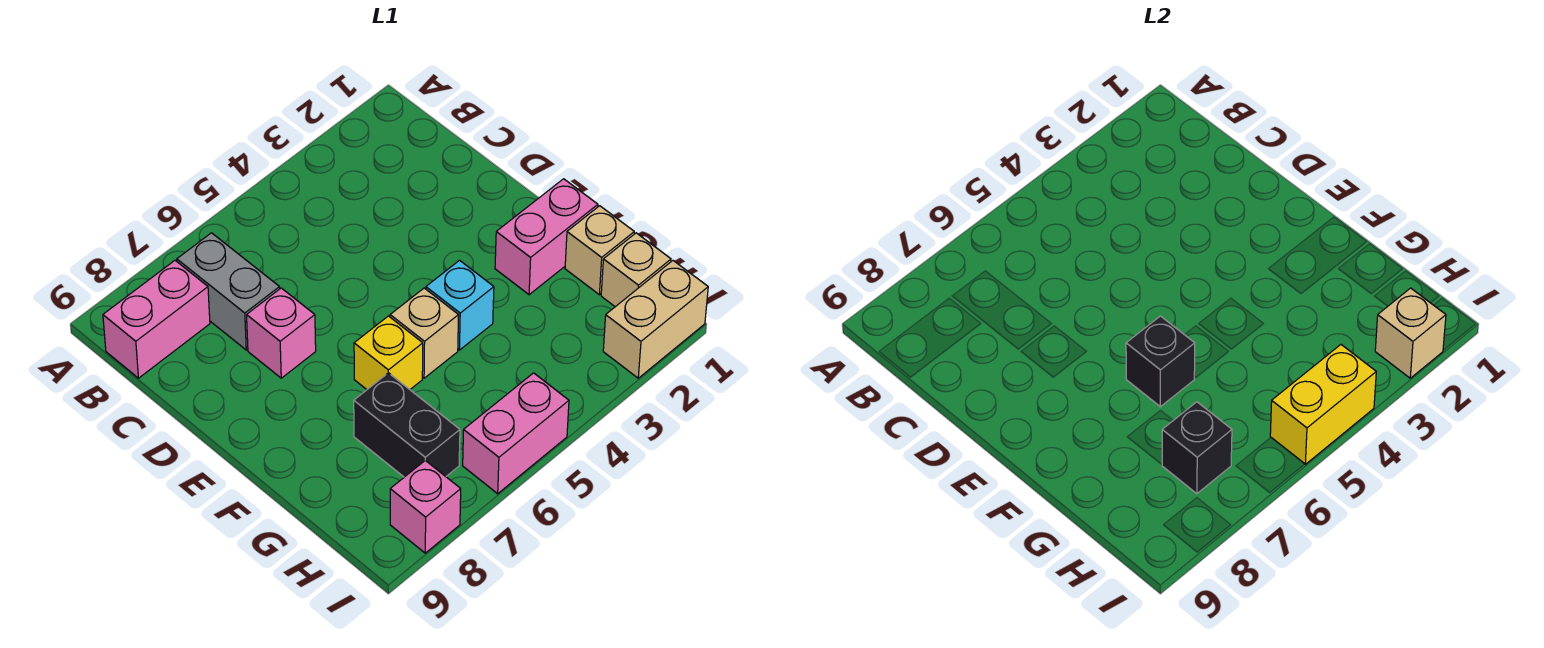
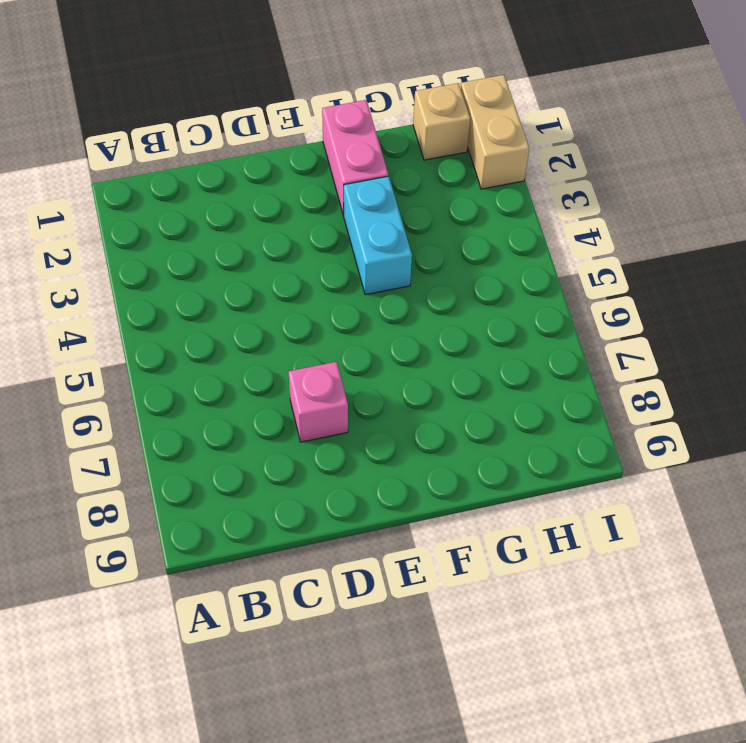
cyan 1x2 brick [344,176,412,295] -> cyan 1x1 brick [426,260,494,350]
none -> grey 1x2 brick [177,233,280,350]
none -> pink 1x2 brick [103,261,210,378]
none -> tan 1x1 brick [390,288,459,378]

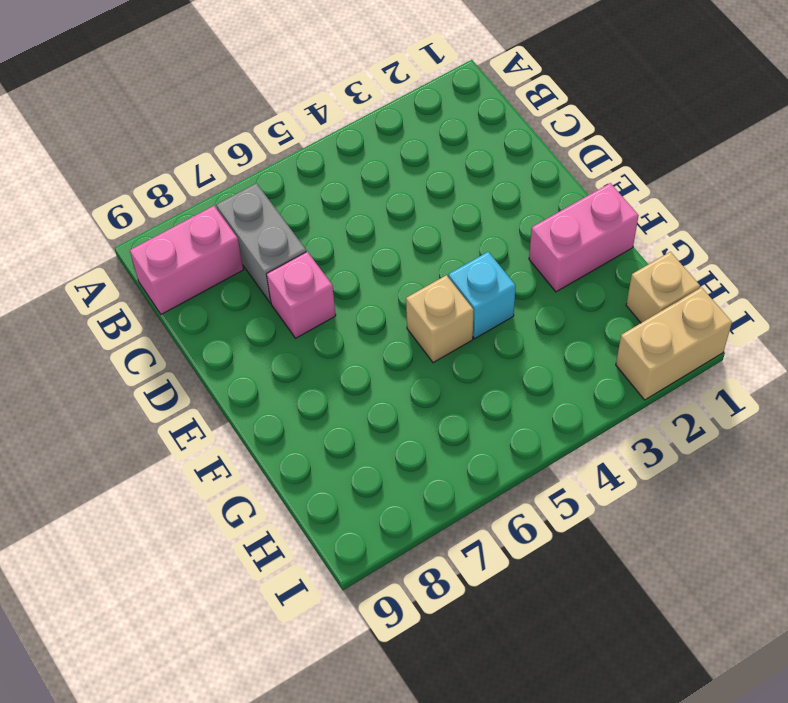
none -> yellow 1x1 brick [354,316,423,389]
none -> tan 1x1 brick [565,206,634,295]
none -> black 1x2 brick [354,373,460,477]

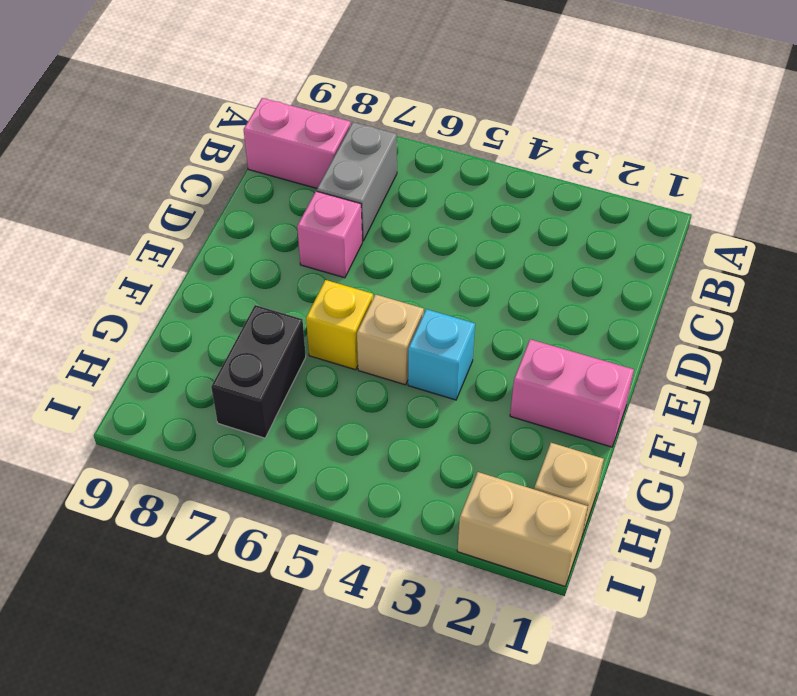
none -> tan 1x1 brick [565,206,634,295]
none -> pink 1x2 brick [463,373,569,494]
none -> pink 1x1 brick [390,460,461,553]

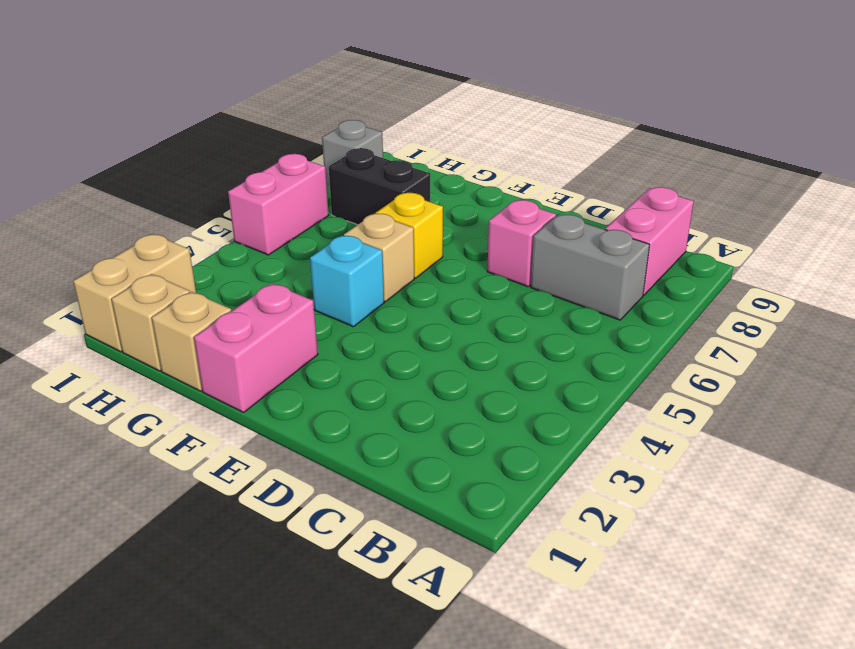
grey 1x1 brick [322,120,383,185] -> pink 1x1 brick [390,460,461,553]
none -> black 1x1 brick [1126,316,1195,407]
none -> black 1x1 brick [1162,402,1232,494]
none -> tan 1x1 brick [1375,288,1446,378]

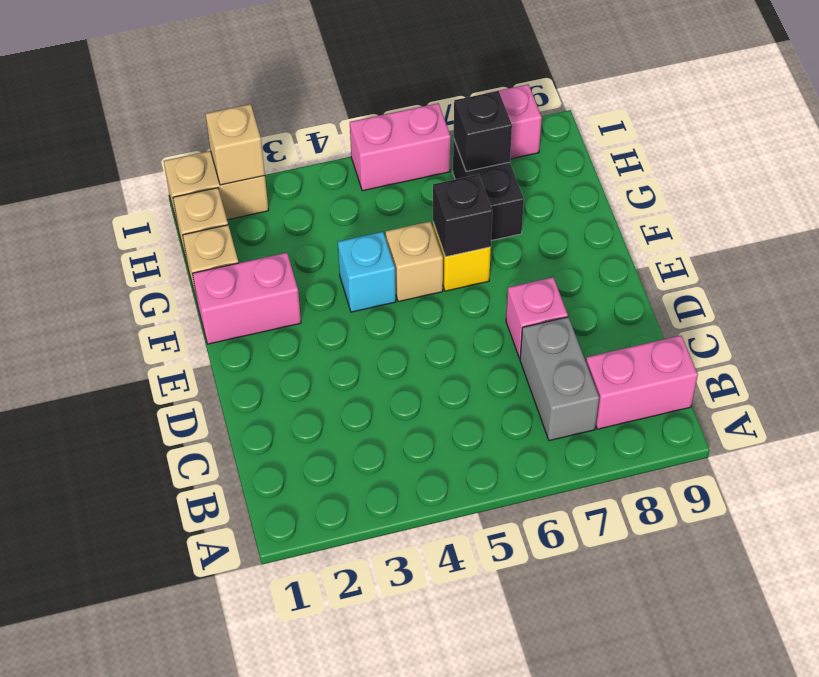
none -> yellow 1x2 brick [1270,345,1376,464]

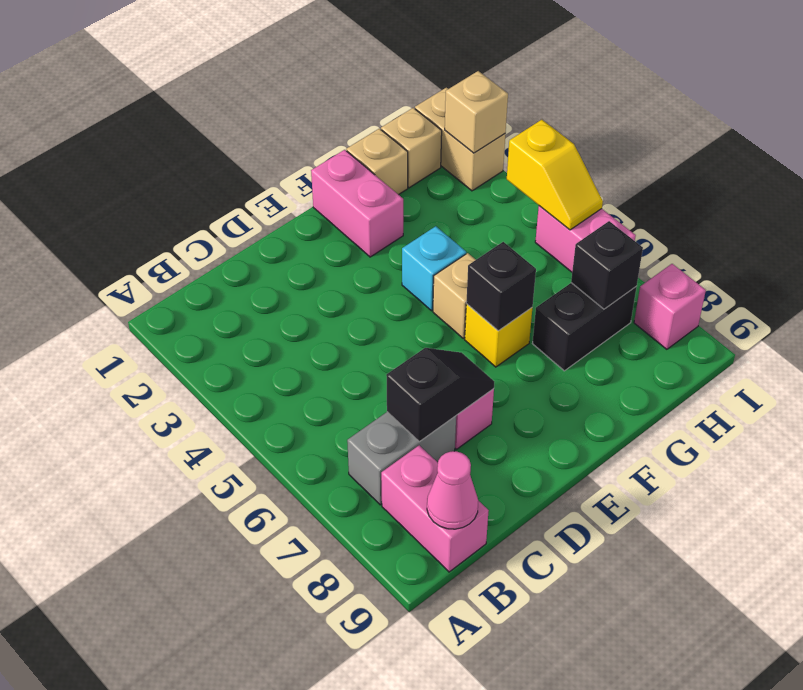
pink 1x1 cone [427,451,478,529] -> none
black 1x2 slope [386,348,494,442] -> none
yellow 1x2 slope [507,120,603,230] -> yellow 1x2 brick [1270,345,1376,464]

